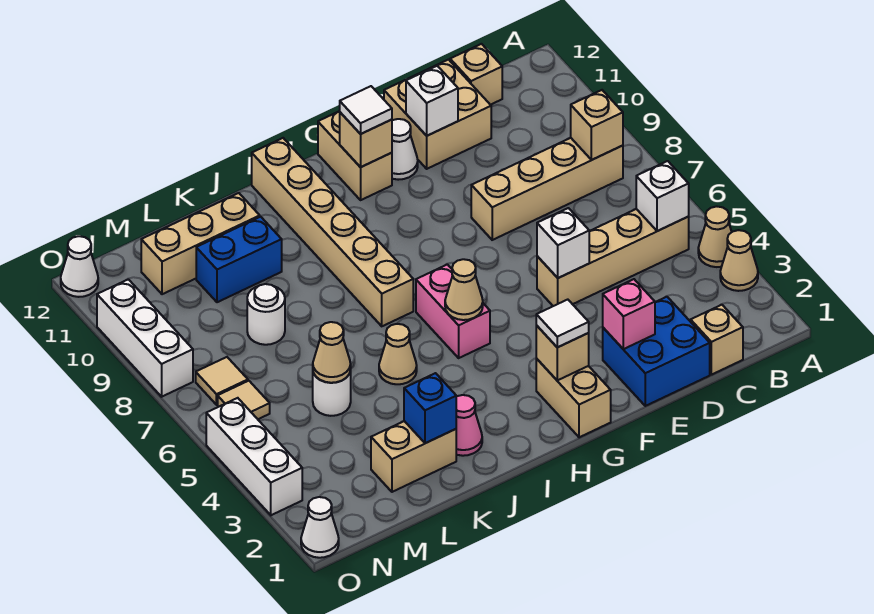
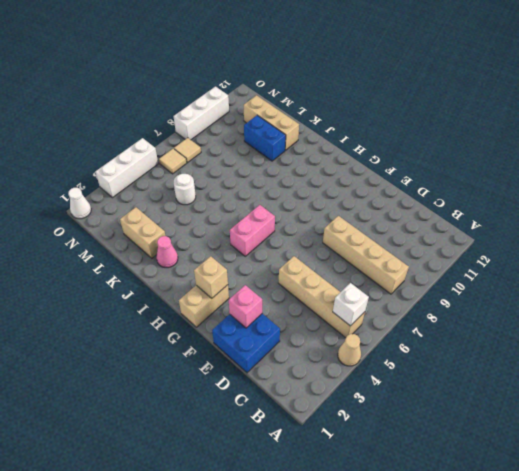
none -> tan 1x1 cone [720,230,758,291]
none -> tan 1x1 brick [691,305,743,375]
none -> tan 1x1 brick [450,44,502,105]
none -> tan 2x2 brick [384,60,491,169]

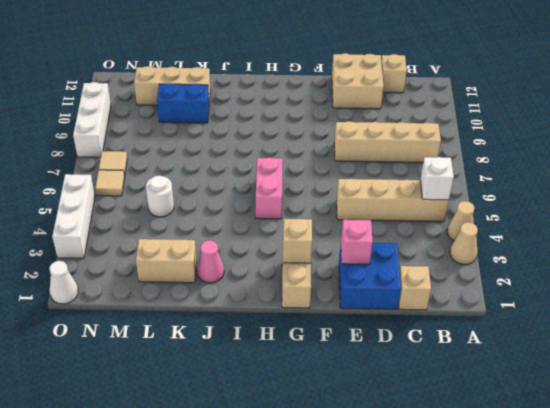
none -> white 1x1 cone [392,119,418,180]
none -> tan 1x2 brick [318,111,392,200]
none -> tan 1x6 brick [252,138,413,326]
none -> tan 1x1 cone [379,324,417,384]

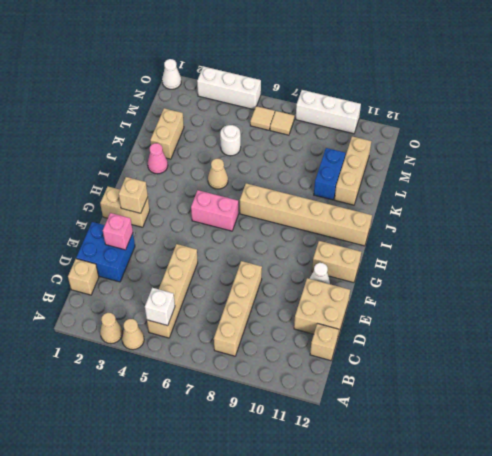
none -> white 1x1 round brick [247,284,285,345]
none -> white 1x1 cone [61,236,98,297]
none -> tan 1x1 brick [571,90,623,160]
none -> white 1x1 brick [537,208,589,278]

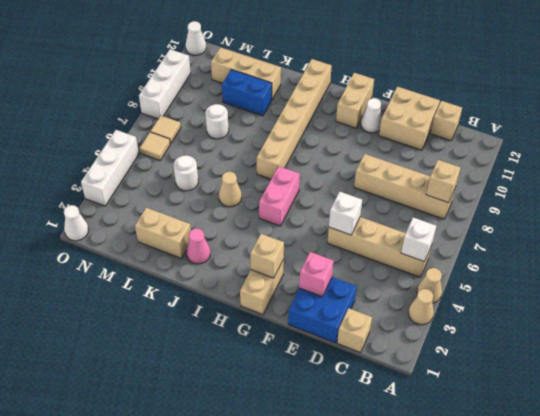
none -> white 1x1 brick [406,66,458,136]
none -> tan 1x1 brick [340,112,392,167]
none -> tan 1x1 cone [445,259,483,320]
none -> blue 1x1 brick [404,373,456,443]

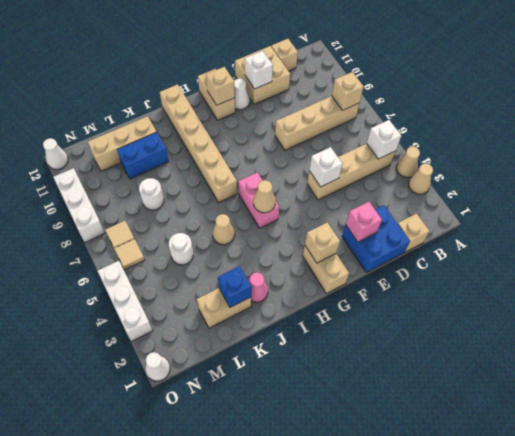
none -> tan 1x1 cone [313,322,351,383]
none -> white 1x1 tile [536,300,589,347]
none -> white 1x1 tile [340,86,392,134]

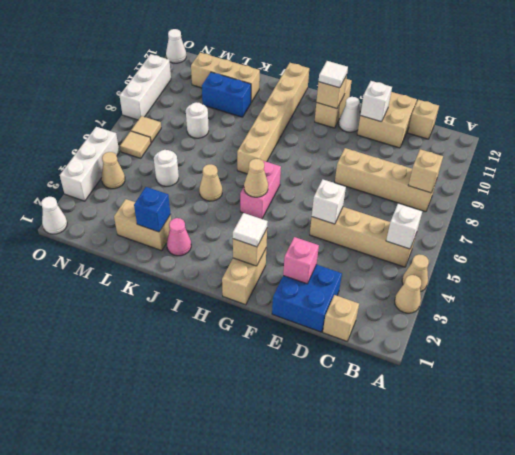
tan 1x1 cone [102,152,125,189] -> tan 1x1 cone moved to [313,322,351,383]

